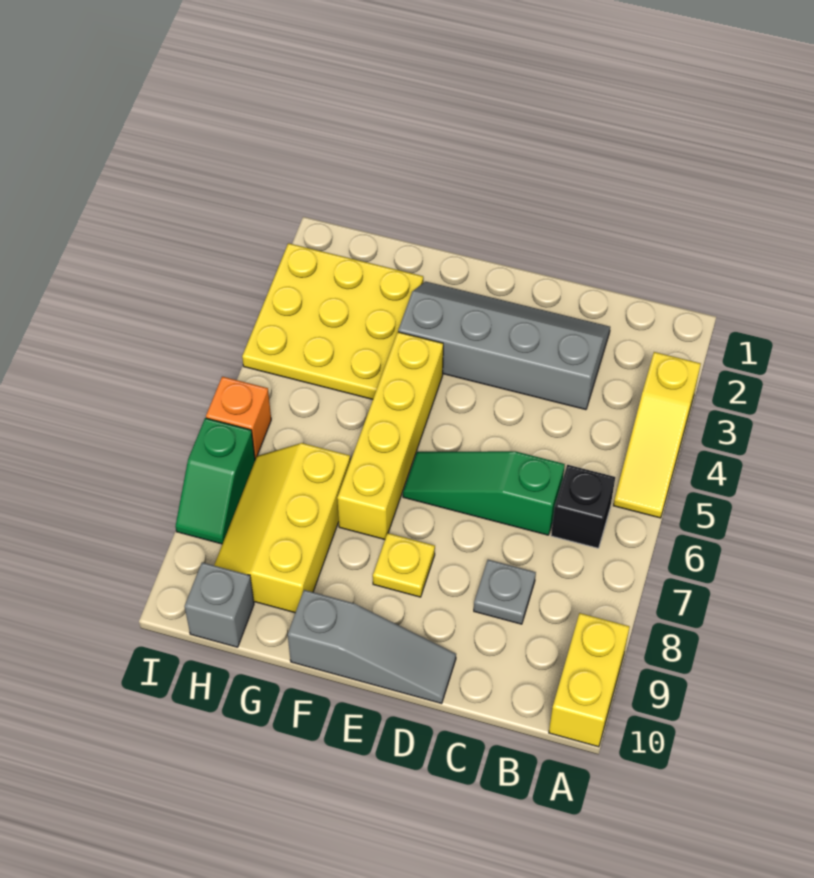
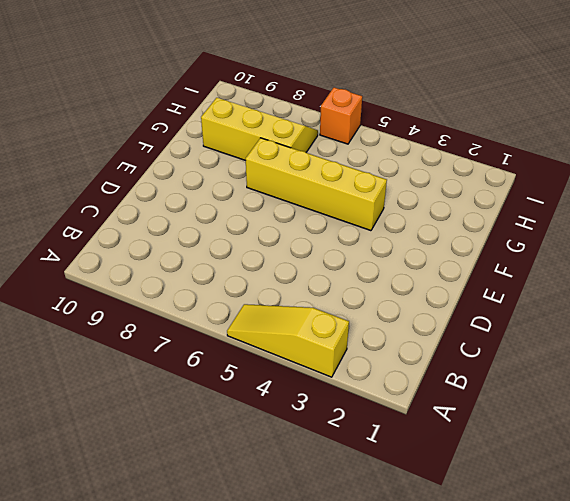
none -> yellow 1x2 brick [549,613,630,747]
none -> black 1x1 brick [551,465,615,548]
none -> grey 2x4 slope [398,282,610,410]

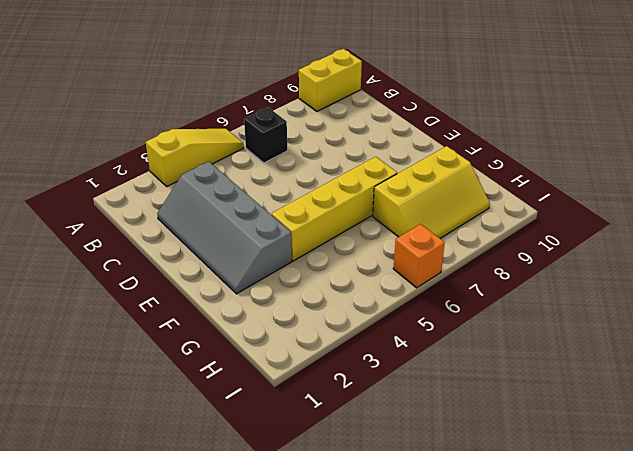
none -> green 1x3 slope [403,451,565,535]
none -> grey 1x1 plate [474,560,536,624]
none -> grey 1x3 slope [288,590,456,704]

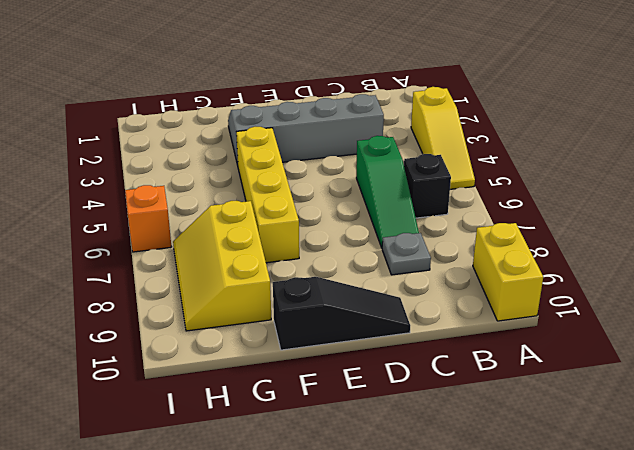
green 1x3 slope [356,136,419,248] -> green 1x3 slope turned to [403,451,565,535]
black 1x3 slope [273,277,410,350] -> grey 1x3 slope [288,590,456,704]
none -> yellow 1x1 plate [373,533,435,597]
none -> yellow 3x3 plate [242,243,423,399]
none -> grey 1x1 brick [185,562,254,647]

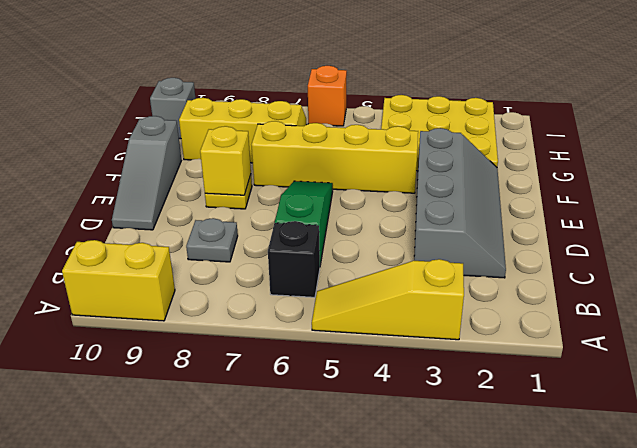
yellow 1x1 brick [200,126,251,195] -> none
none -> green 1x2 slope [176,418,255,544]

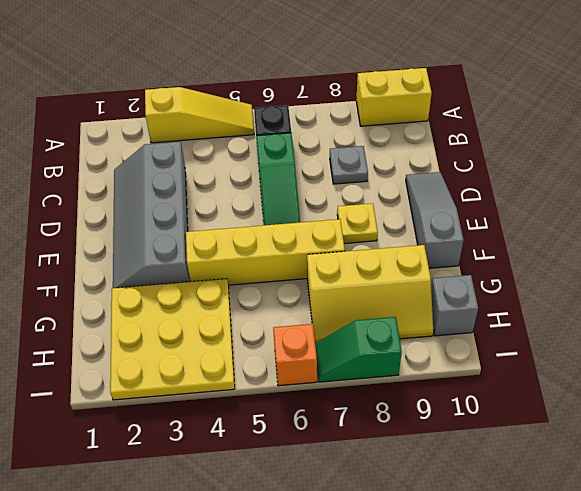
green 1x2 slope [315,317,402,382] -> green 1x2 slope turned to [176,418,255,544]

